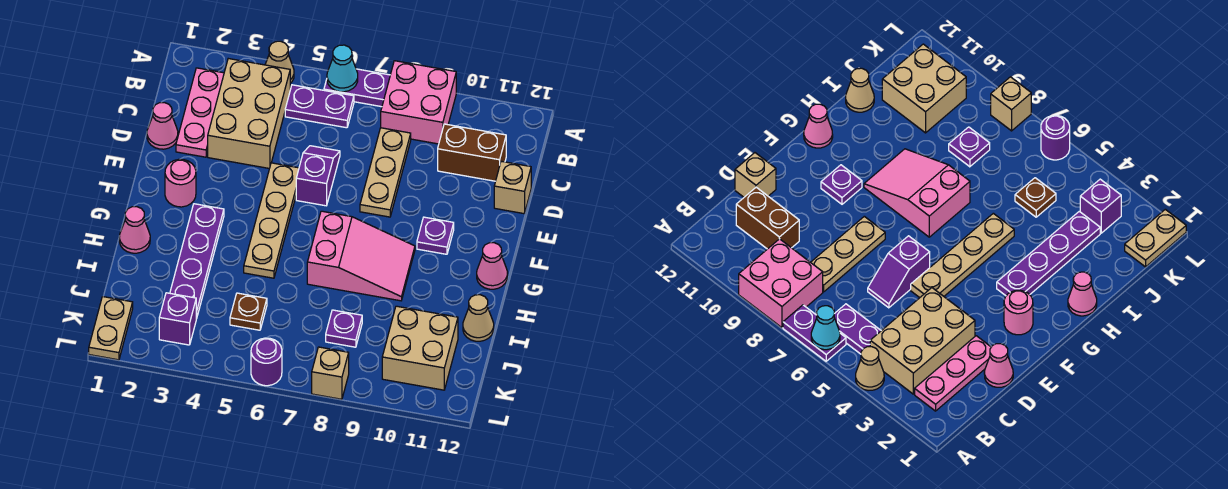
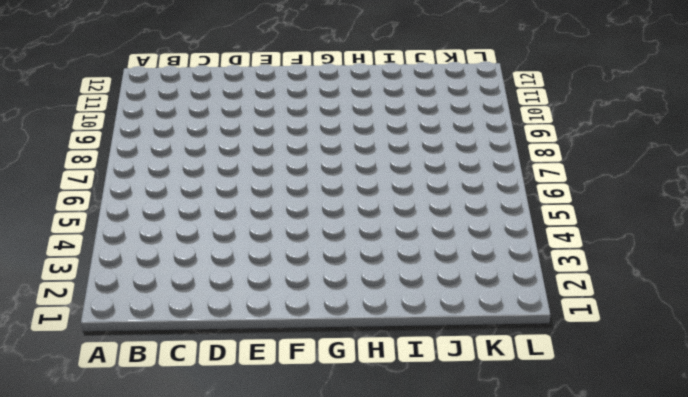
none -> tan 1x1 cone [265,41,294,83]
none -> purple 1x2 plate [324,69,390,107]
none -> pink 2x2 brick [381,61,456,144]

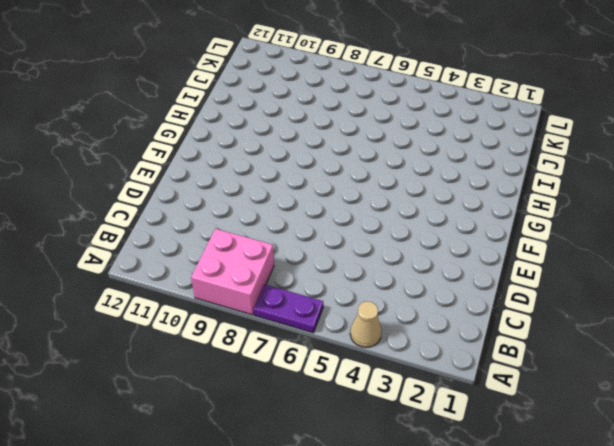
none -> pink 1x3 plate [176,68,224,157]
none -> tan 2x3 brick [208,59,290,168]
none -> purple 1x2 plate [285,85,354,128]

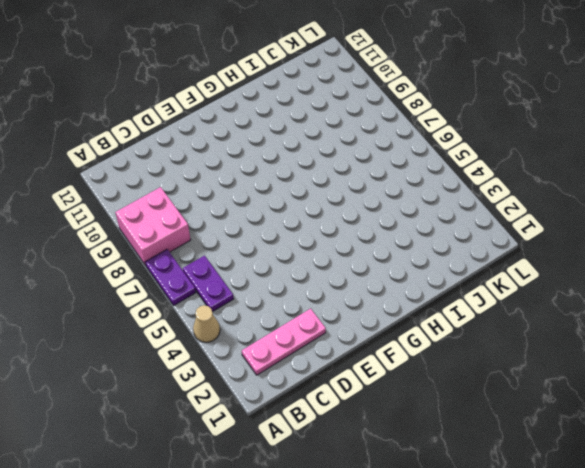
none -> tan 2x3 brick [208,59,290,168]
none -> tan 1x3 plate [360,128,411,217]
none -> brown 1x2 brick [438,124,506,181]

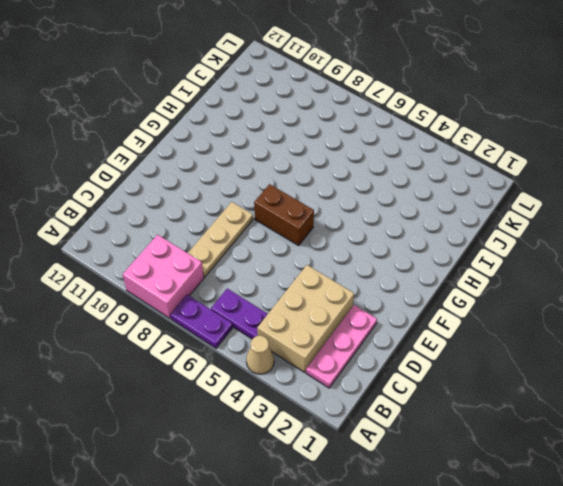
brown 1x2 brick [254,184,314,246] -> brown 1x2 brick moved to [438,124,506,181]
none -> pink 1x1 cone [147,103,178,149]
none -> purple 1x2 slope [296,146,340,206]
none -> tan 1x1 brick [494,161,531,214]

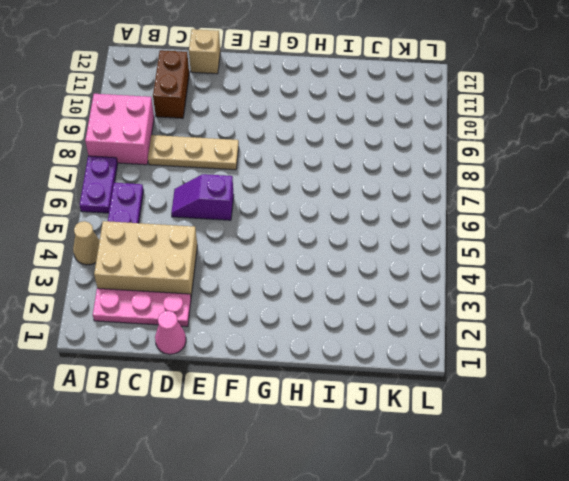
none -> tan 1x4 plate [244,163,299,278]
none -> pink 1x1 round brick [165,159,196,207]
none -> purple 1x1 plate [417,217,454,254]

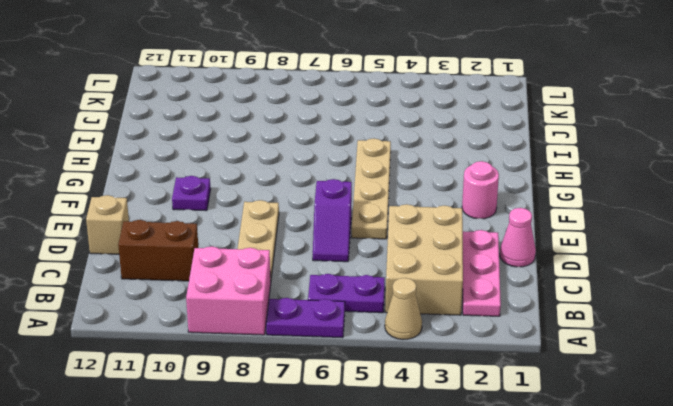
none -> purple 1x4 plate [170,204,224,319]
none -> pink 2x3 slope [307,211,415,301]
none -> pink 1x1 cone [477,243,508,289]

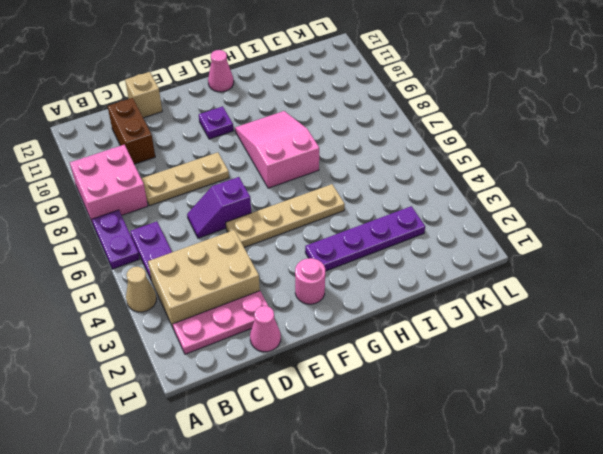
none -> pink 1x1 cone [119,207,150,253]
none -> tan 1x1 cone [463,295,494,341]
none -> brown 1x1 plate [230,293,267,330]

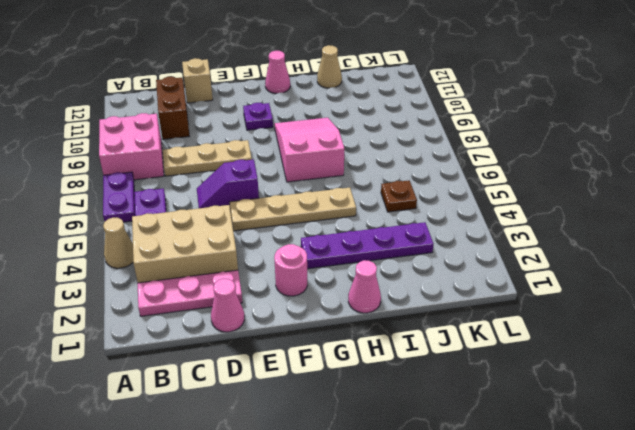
none -> purple 1x1 plate [326,310,362,347]
none -> tan 2x2 brick [382,306,458,390]
none -> tan 1x2 plate [89,297,133,360]

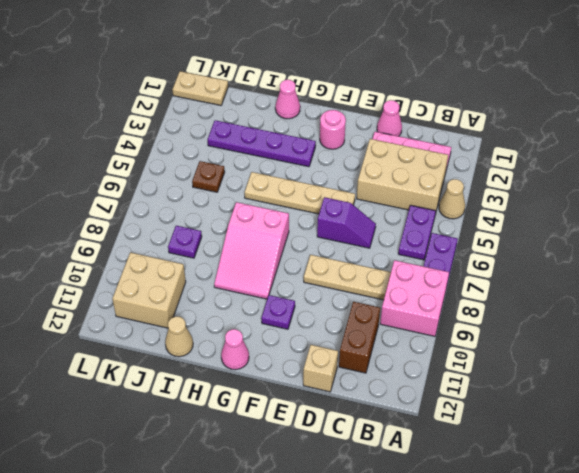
none -> purple 1x1 brick [159,293,196,345]
none -> purple 1x1 round brick [251,338,282,386]
none -> tan 1x1 brick [312,347,349,399]

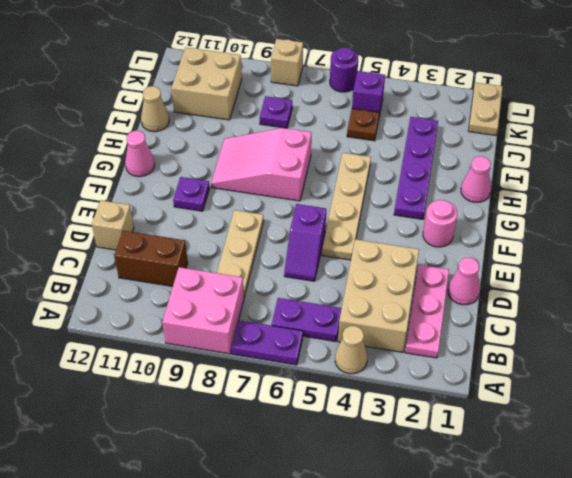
purple 1x1 brick [352,71,385,116] -> purple 1x1 brick moved to [159,293,196,345]
none -> cyan 1x1 cone [327,45,358,92]

